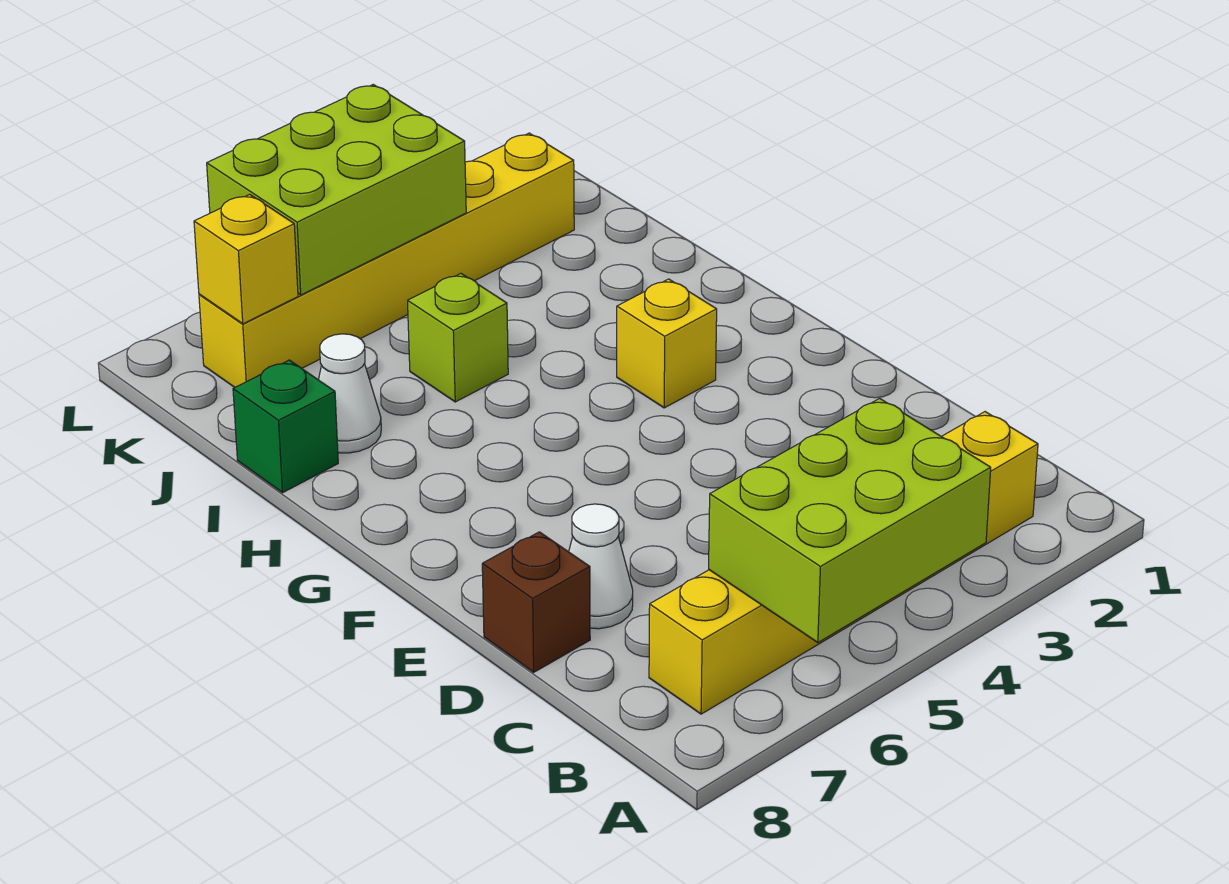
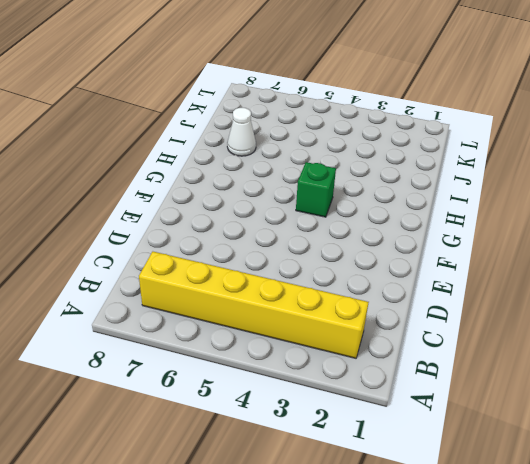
green 1x1 brick [296,162,336,217] -> green 1x1 brick moved to [233,360,338,493]
none -> white 1x1 cone [569,504,633,629]
none -> brown 1x1 brick [482,532,590,672]

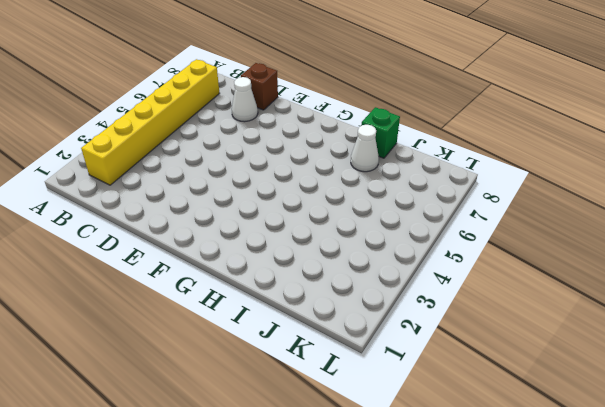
none -> yellow 1x1 brick [617,279,717,408]
none -> lime 1x1 brick [408,274,508,402]

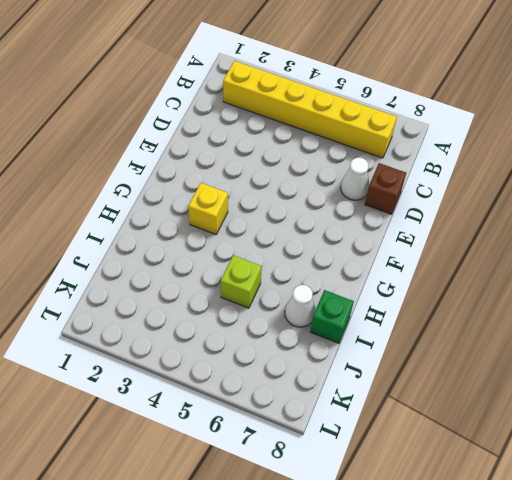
none -> yellow 1x6 brick [199,133,574,387]
none -> lime 2x3 brick [709,398,991,643]

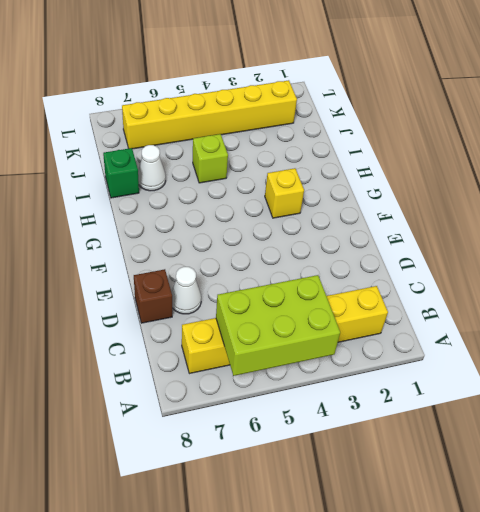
none -> lime 2x3 brick [207,85,466,295]
none -> yellow 1x1 brick [194,194,298,324]

